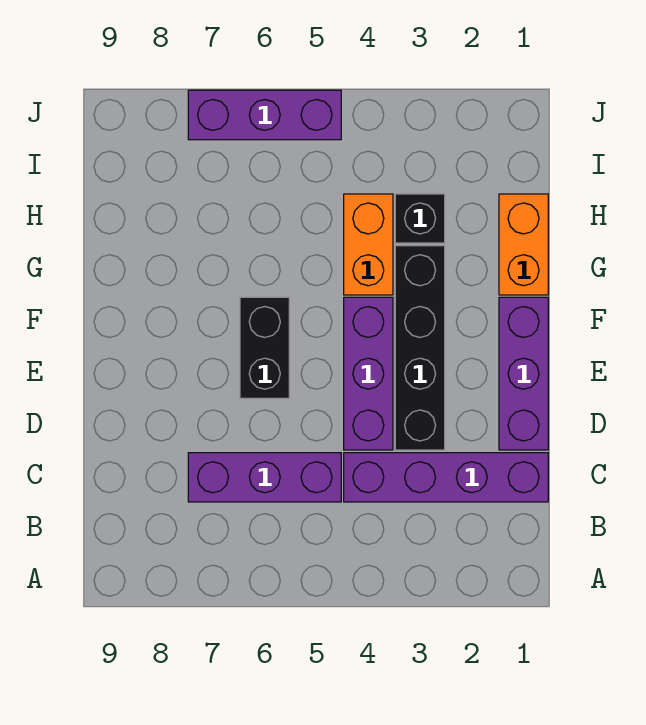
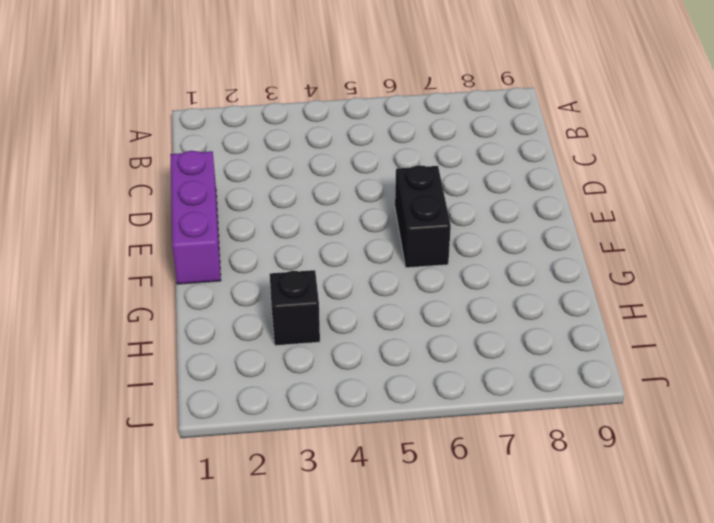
none -> purple 1x4 brick [344,453,548,502]
none -> purple 1x3 brick [188,453,341,502]

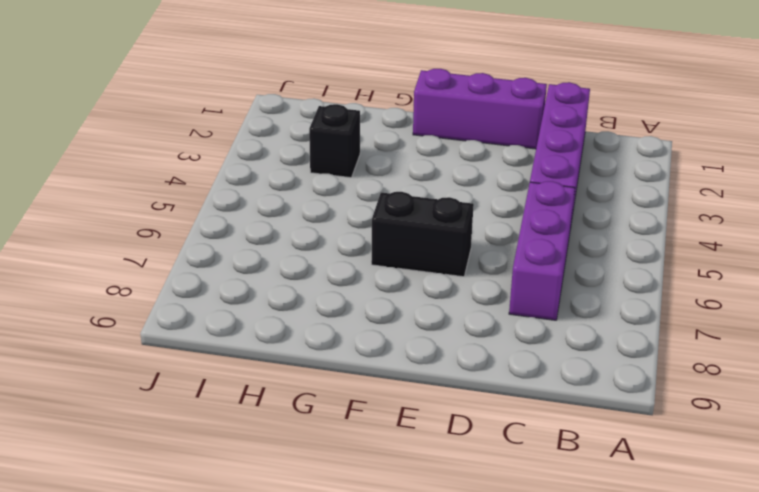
none -> black 1x4 brick [395,246,445,450]
none -> purple 1x3 brick [344,297,393,450]

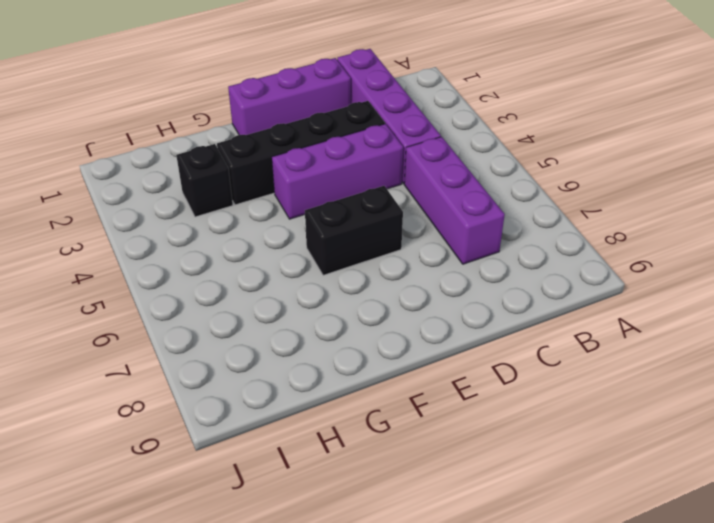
none -> orange 1x2 brick [499,194,548,295]
none -> orange 1x2 brick [344,194,393,295]

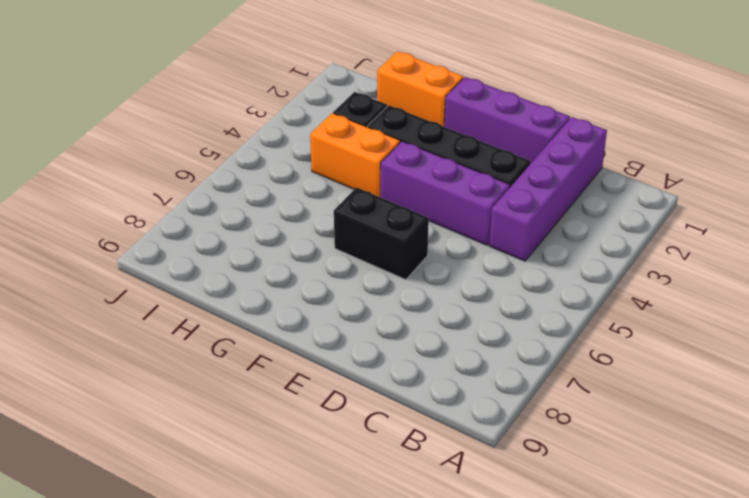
none -> purple 1x3 brick [188,453,341,502]
none -> purple 1x3 brick [188,90,341,140]

